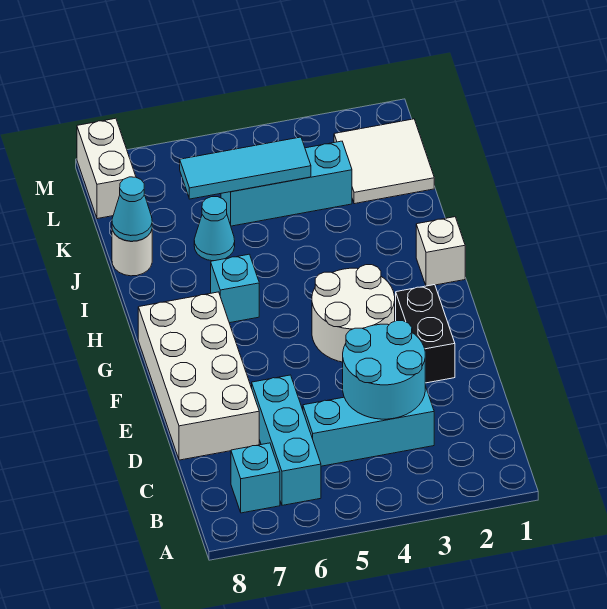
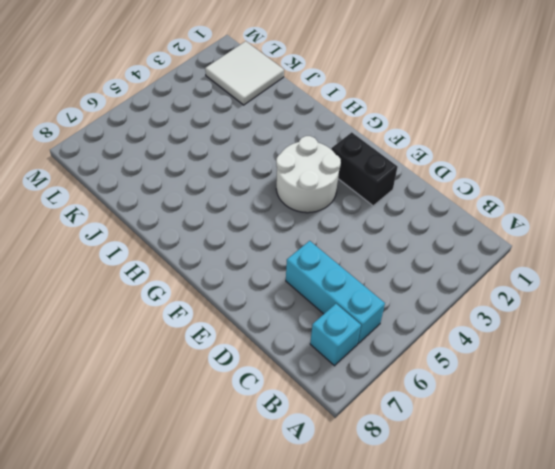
none -> cyan 1x3 brick [303,386,434,466]
none -> white 2x4 brick [138,292,259,460]
none -> white 1x1 brick [416,217,465,286]

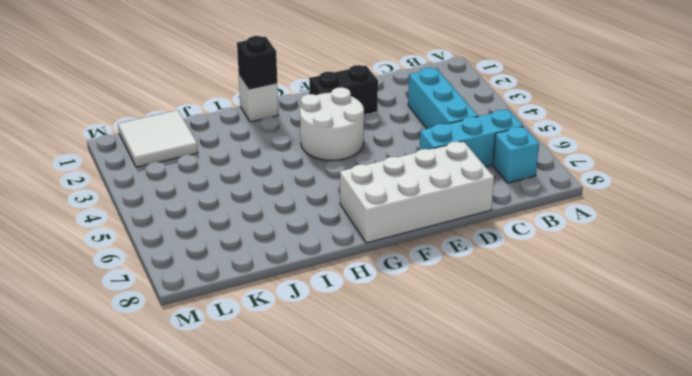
black 1x1 brick [237,36,277,90] -> none
none -> cyan 1x1 brick [211,254,259,323]
none -> cyan 1x1 cone [194,197,235,261]
none -> white 1x1 round brick [112,230,152,276]

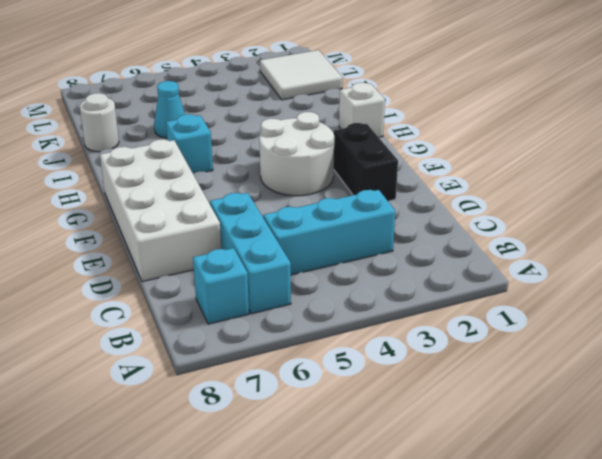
none -> cyan 1x3 brick [221,141,352,226]
none -> white 1x2 brick [77,118,136,219]
none -> cyan 2x2 round brick [343,321,425,419]

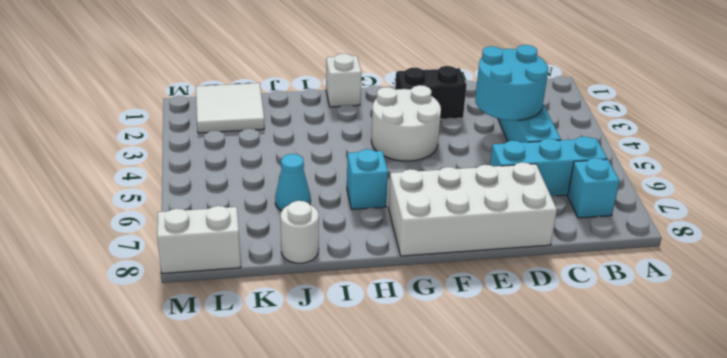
none -> cyan 1x3 brick [221,141,352,226]
none -> cyan 1x1 cone [112,177,152,241]
none -> cyan 1x3 tile [180,137,311,199]

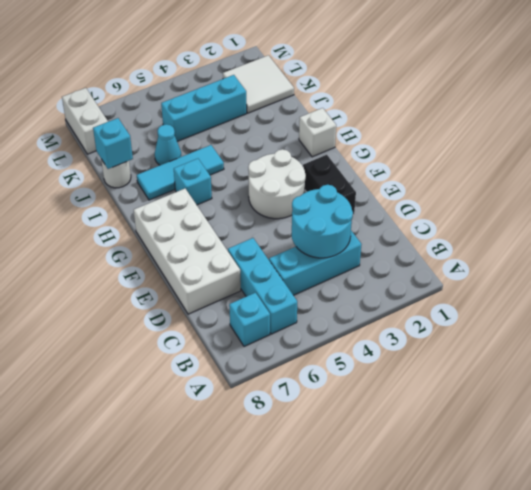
cyan 1x3 tile [137,145,224,200] -> cyan 1x3 tile moved to [180,137,311,199]
cyan 1x1 brick [93,118,133,169] -> cyan 1x1 cone [112,177,152,241]

